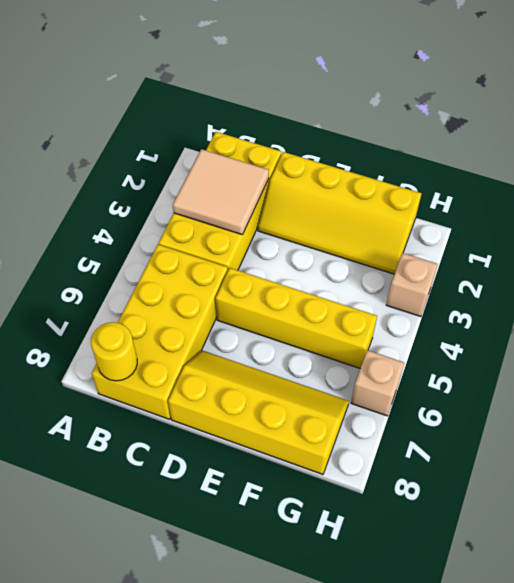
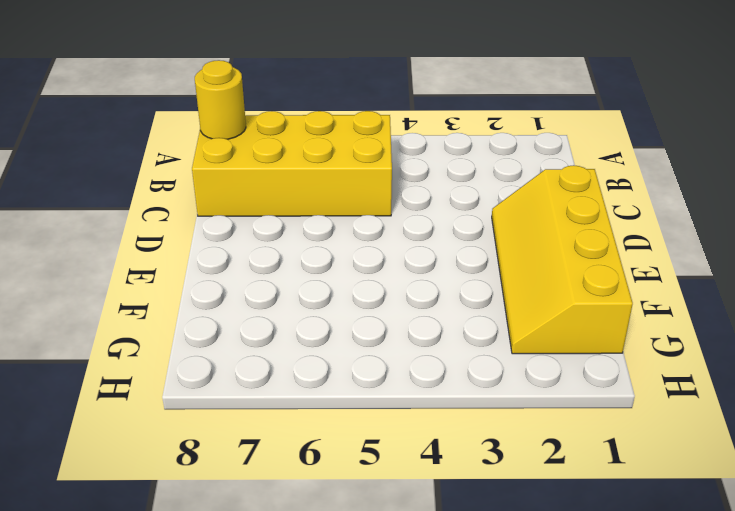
none -> yellow 2x4 brick [159,132,281,270]
none -> yellow 1x4 brick [216,268,377,368]

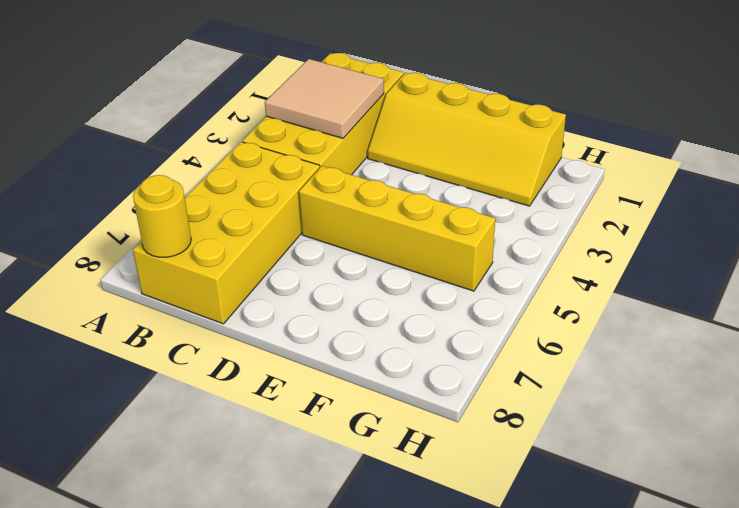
none -> yellow 2x4 slope [168,350,349,474]
none -> tan 1x1 brick [386,253,438,317]

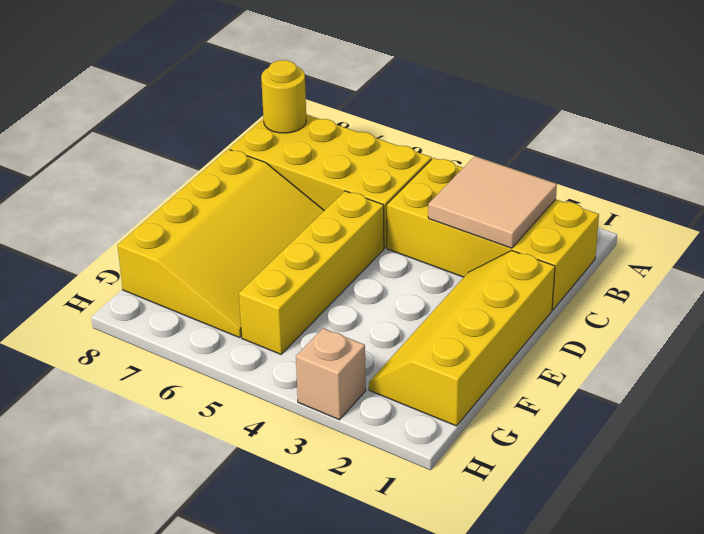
yellow 3x4 slope [118,149,324,337] -> yellow 2x4 slope [168,350,349,474]
none -> tan 1x1 brick [351,350,404,416]

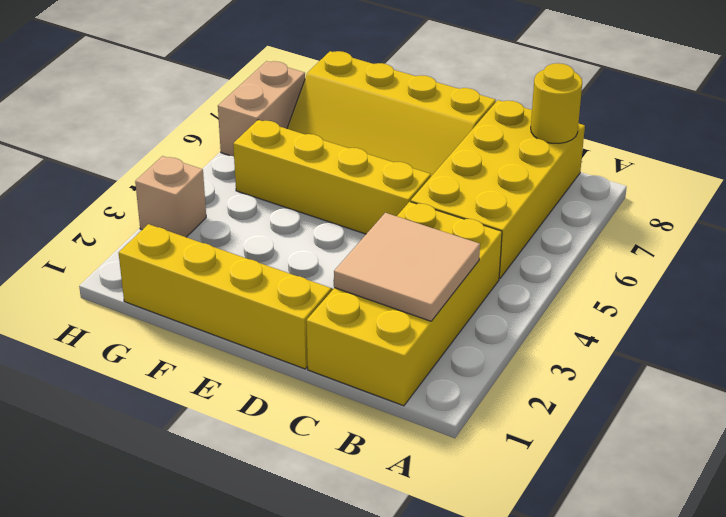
tan 1x2 brick [218,61,305,157] -> tan 1x1 brick [351,350,404,416]

